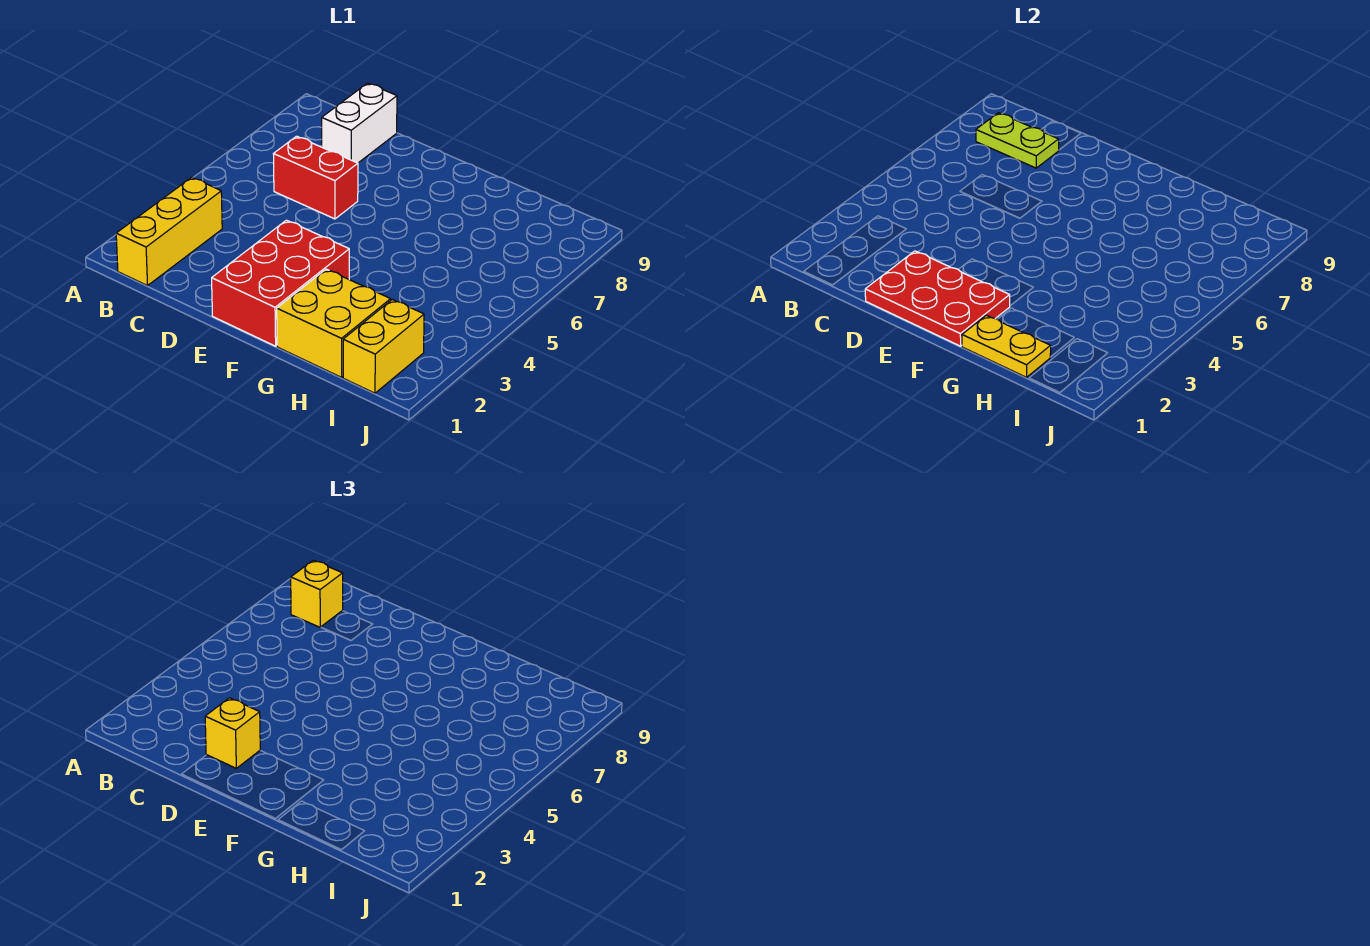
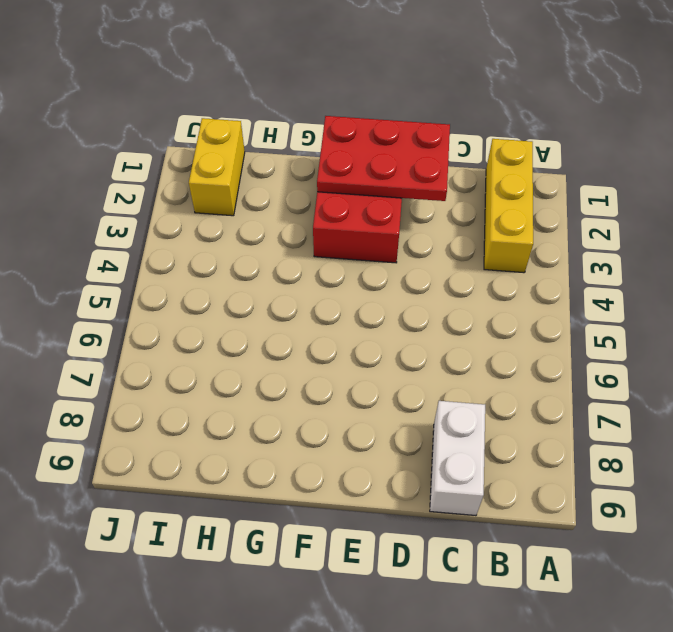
none -> red 1x2 brick [274,136,358,219]
none -> yellow 2x2 brick [277,269,391,377]

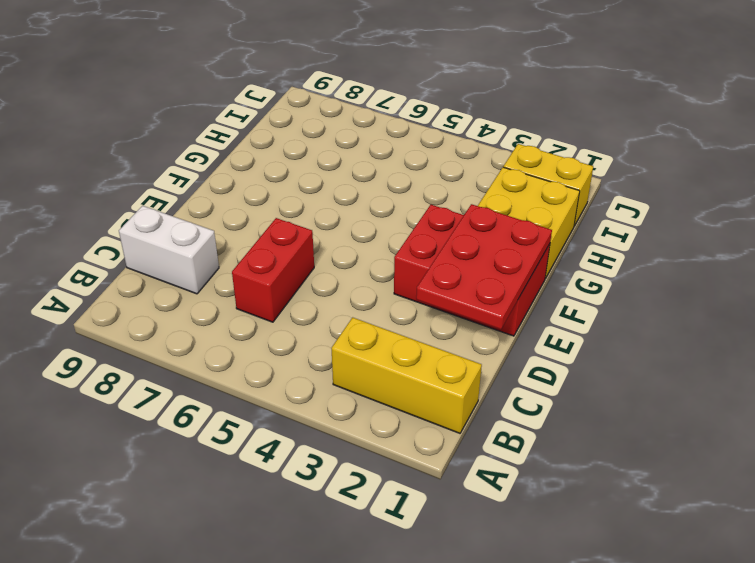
none -> lime 1x2 plate [976,113,1059,168]
none -> yellow 1x2 plate [962,315,1051,377]

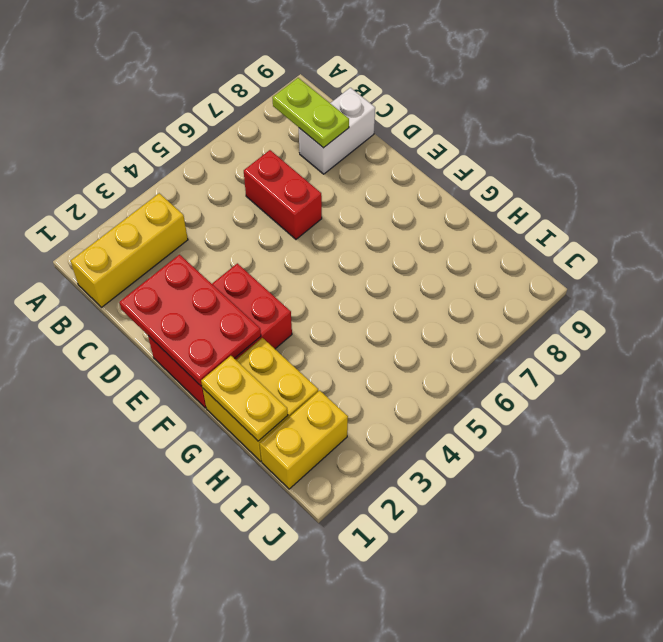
none -> yellow 1x1 brick [291,560,343,627]
none -> yellow 1x1 brick [205,698,260,768]

